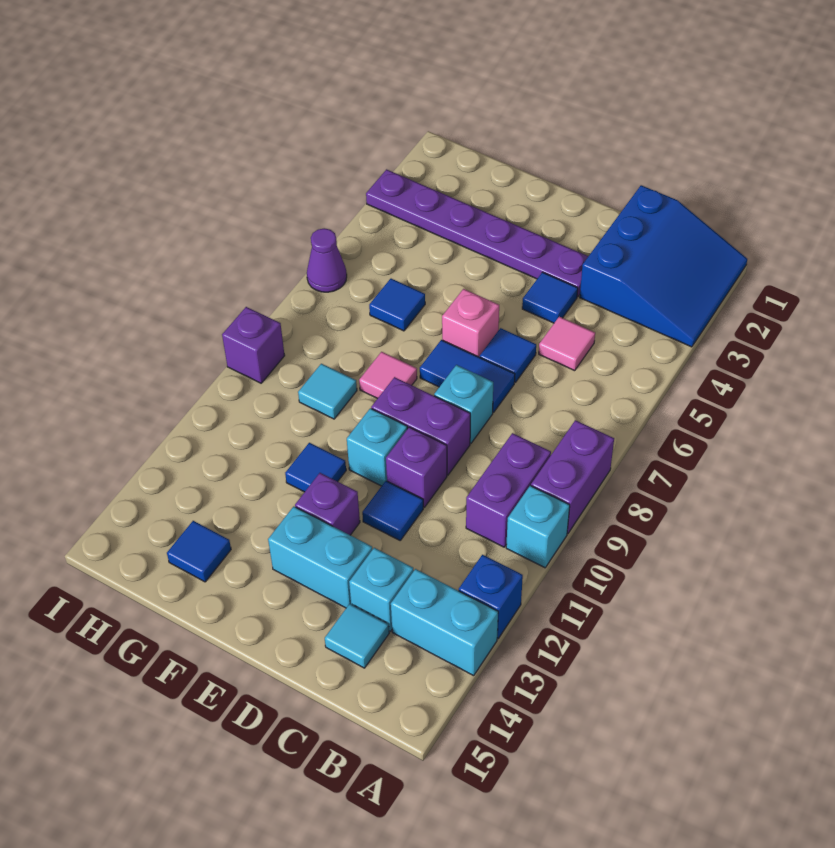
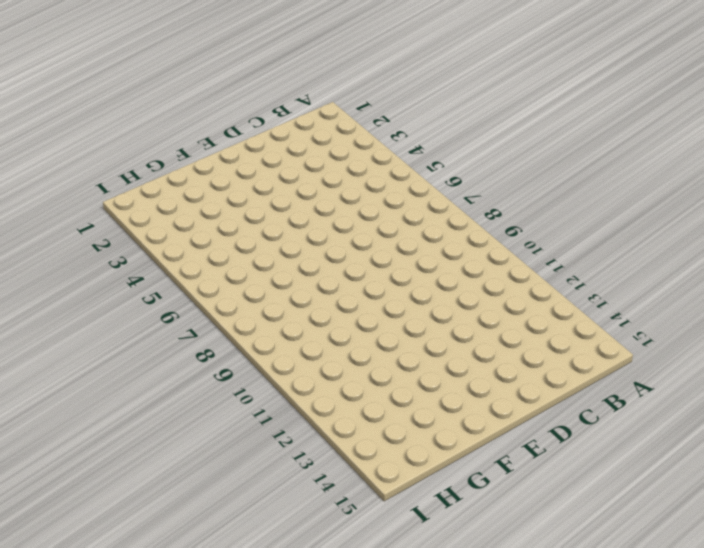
none -> blue 3x3 slope [580,185,747,347]
none -> purple 1x2 brick [531,420,614,534]
none -> cyan 1x1 brick [506,486,570,568]

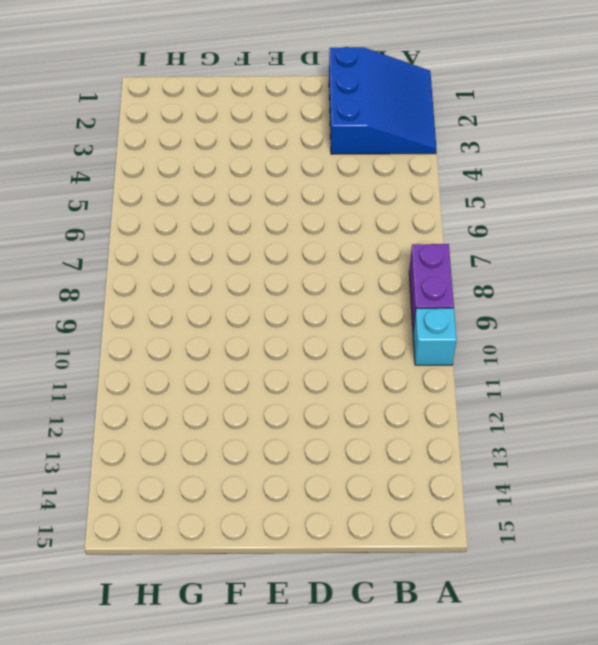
none -> blue 1x1 brick [459,555,523,638]
none -> cyan 1x2 brick [391,569,498,676]
none -> purple 1x2 brick [466,433,551,547]

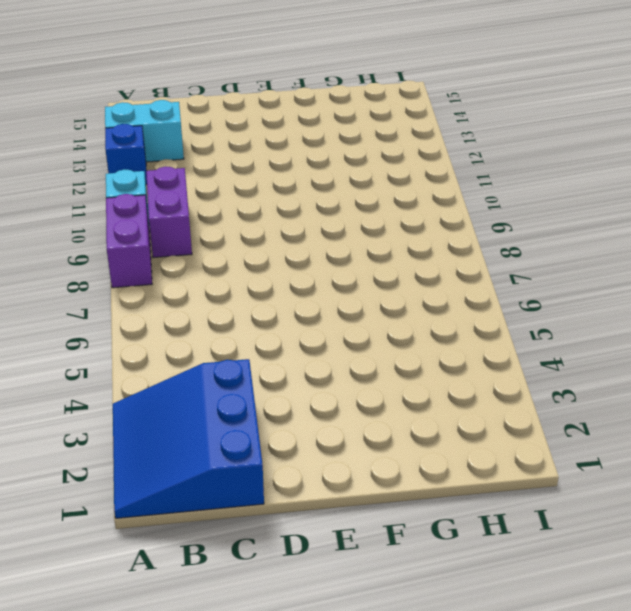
none -> pink 1x1 tile [539,317,595,371]
none -> cyan 1x1 brick [349,548,414,631]
none -> cyan 1x1 tile [325,604,389,668]

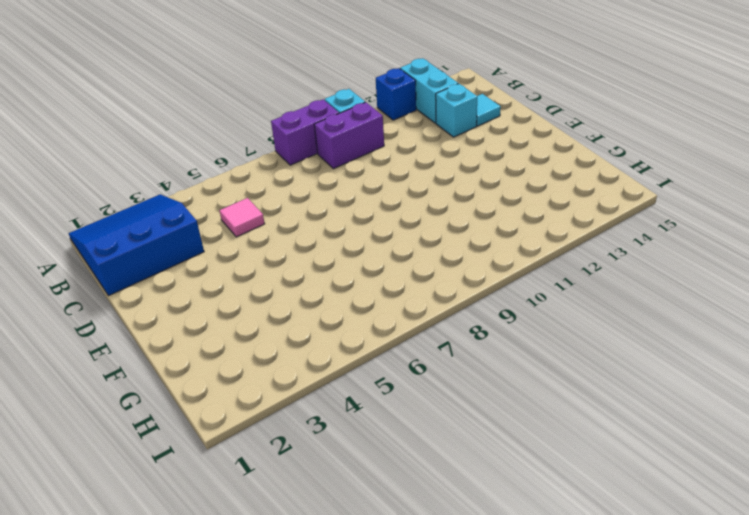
none -> purple 1x6 plate [366,169,588,297]
none -> blue 1x1 tile [522,272,578,323]
none -> blue 1x1 tile [480,328,536,382]

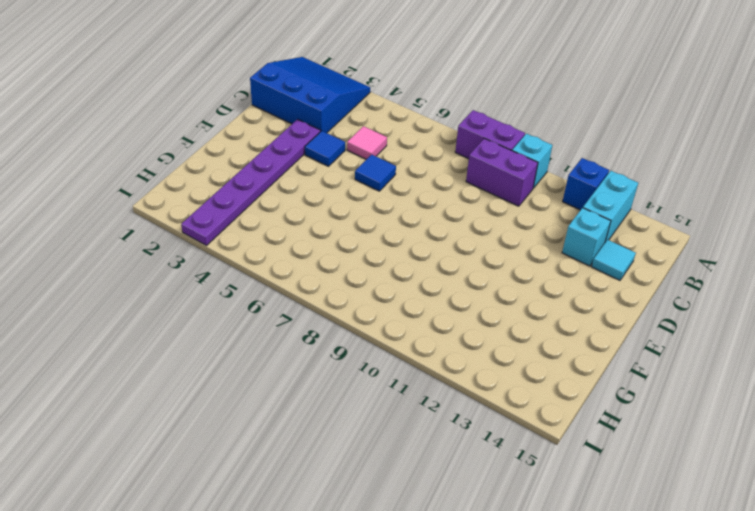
none -> blue 1x2 tile [420,340,515,413]
none -> cyan 1x1 brick [434,365,493,443]
none -> purple 1x2 brick [371,377,470,475]

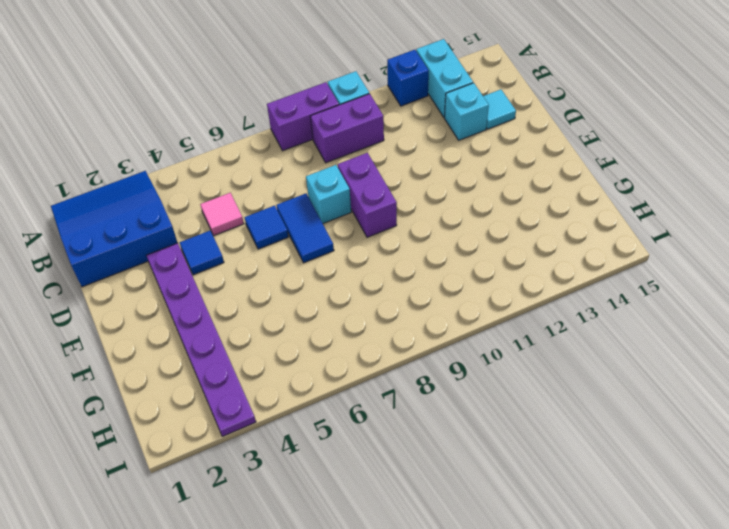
none -> purple 1x1 brick [386,427,447,507]
none -> blue 1x1 tile [362,481,423,540]
none -> cyan 1x2 brick [268,507,372,608]

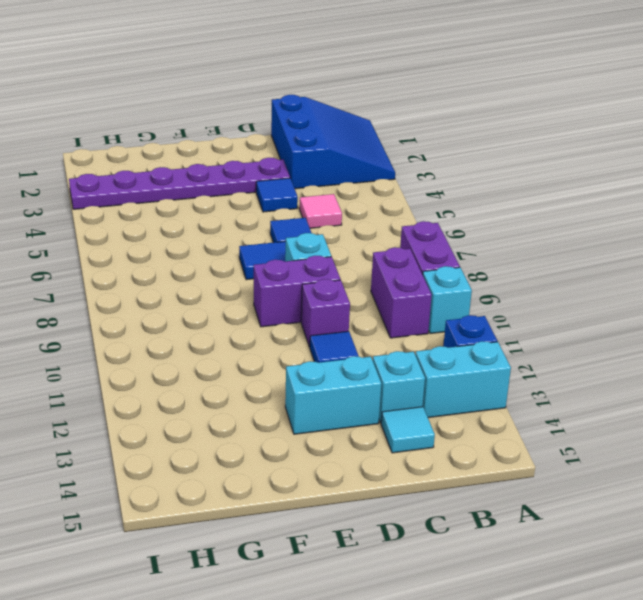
none -> pink 1x1 brick [442,289,499,357]
none -> cyan 1x1 brick [347,408,407,486]
none -> purple 1x1 brick [295,473,360,535]

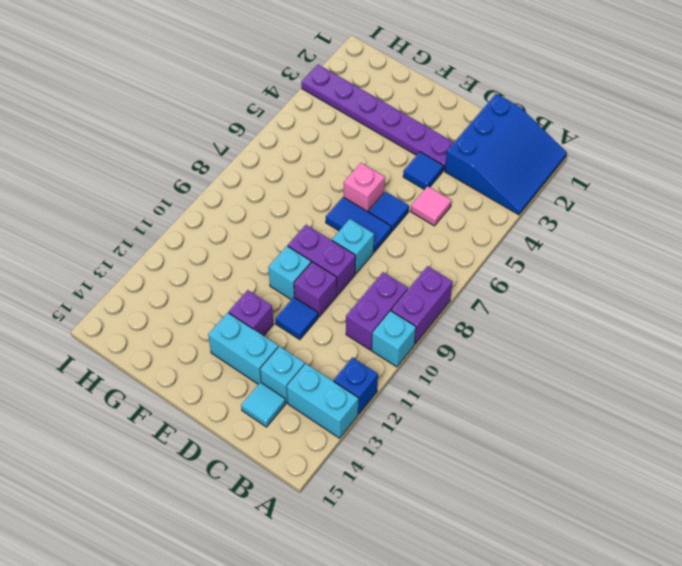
none -> pink 1x1 tile [359,352,417,399]
none -> blue 1x1 tile [285,443,346,492]
none -> blue 1x1 tile [369,279,425,331]

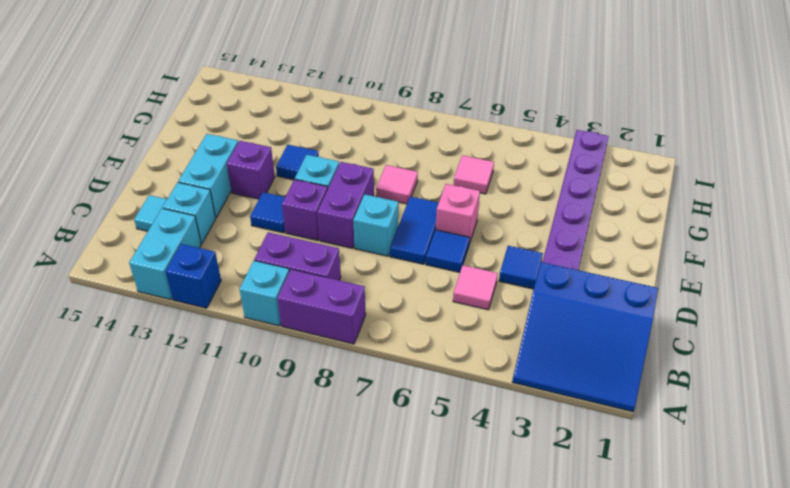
pink 1x1 tile [454,155,494,194] -> blue 1x1 tile [369,279,425,331]
none -> cyan 1x1 tile [298,364,357,419]
none -> blue 1x1 tile [167,521,231,582]
none -> purple 1x1 cone [307,228,347,292]

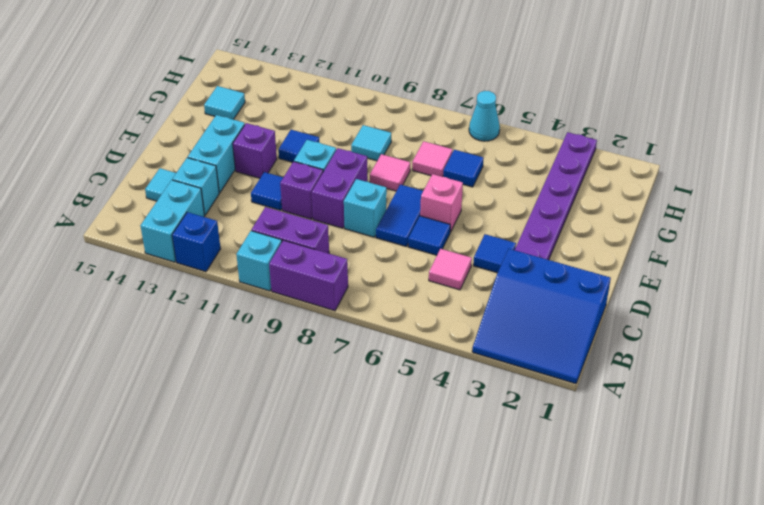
pink 1x1 tile [412,141,453,177] -> none
cyan 1x1 tile [204,86,245,119] -> blue 1x1 tile [167,521,231,582]
cyan 1x1 cone [469,91,500,141] -> purple 1x1 cone [307,228,347,292]
none -> purple 1x1 brick [222,307,285,383]

